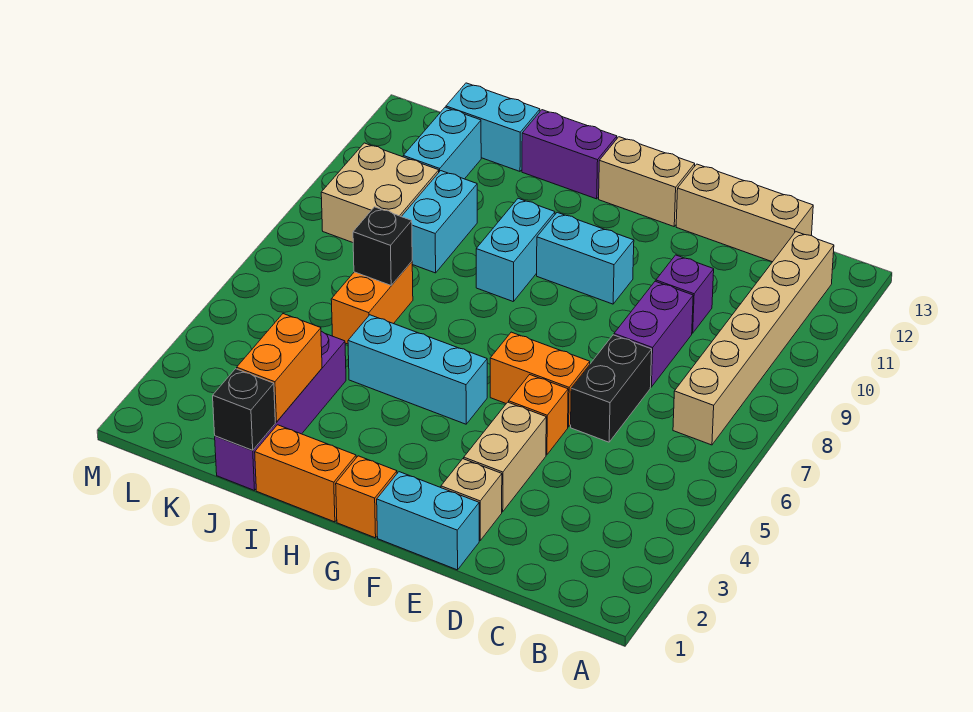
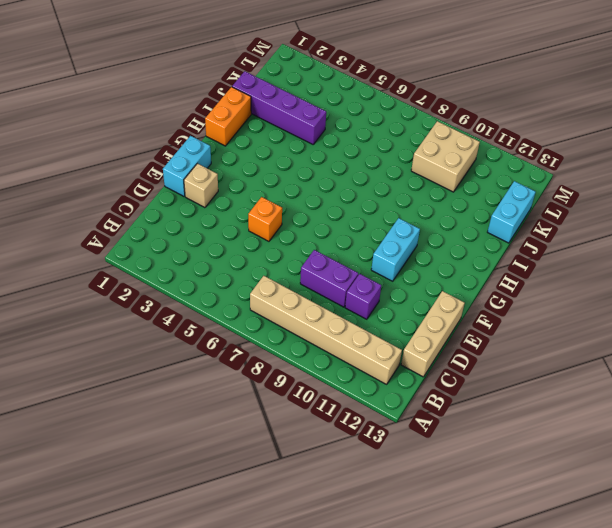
none -> black 1x2 brick [571,335,652,442]
none -> tan 1x2 brick [464,402,546,512]
none -> orange 1x2 brick [490,332,590,427]

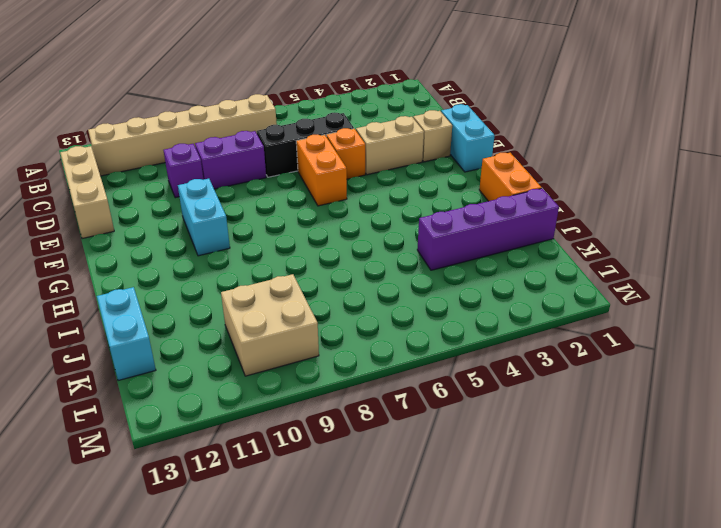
black 1x3 brick [257,113,354,177] -> black 1x2 brick [571,335,652,442]
none -> tan 1x2 brick [599,137,695,226]
none -> orange 1x1 brick [336,456,397,538]
none -> cyan 1x3 brick [348,315,487,424]

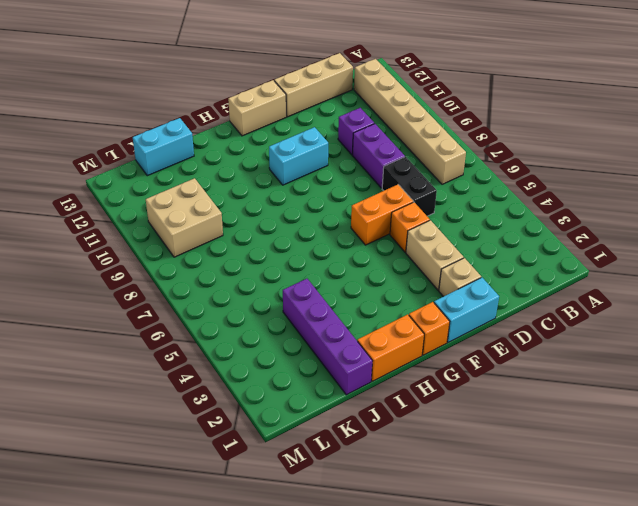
none -> cyan 1x3 brick [348,315,487,424]
none -> cyan 1x2 brick [476,198,555,302]
none -> purple 1x2 brick [522,110,617,199]

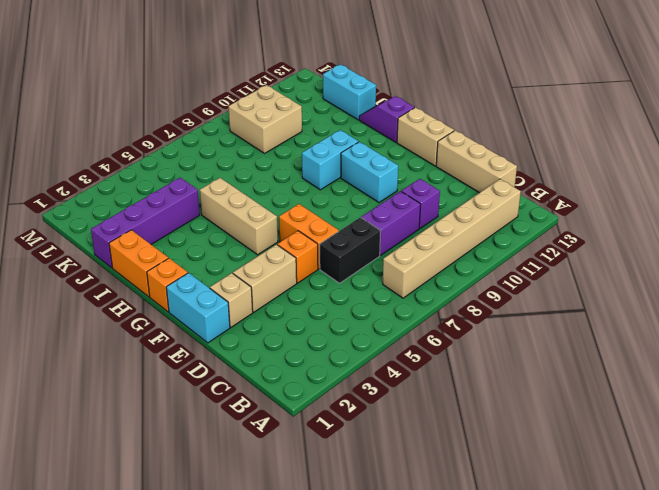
tan 1x3 brick [200,178,278,255] -> cyan 1x3 brick [348,315,487,424]
purple 1x2 slope [359,96,414,142] -> purple 1x2 brick [522,110,617,199]
none -> orange 1x2 brick [331,262,413,344]
none -> cyan 1x2 brick [401,171,477,273]
none -> cyan 1x2 brick [403,107,481,179]

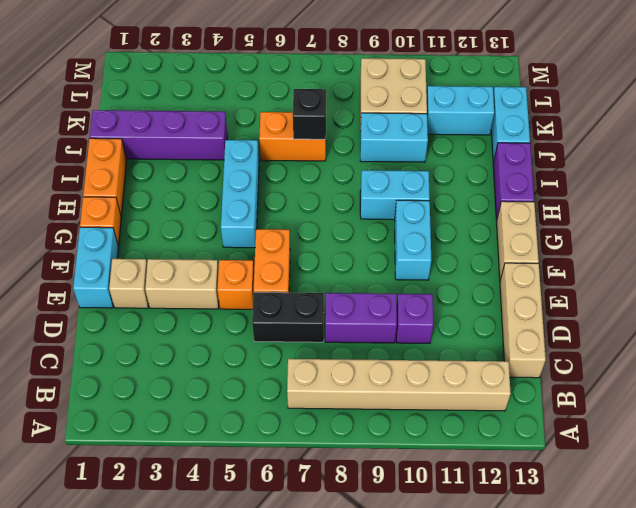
none -> black 1x1 brick [213,369,275,450]
none -> orange 1x2 brick [237,314,322,422]

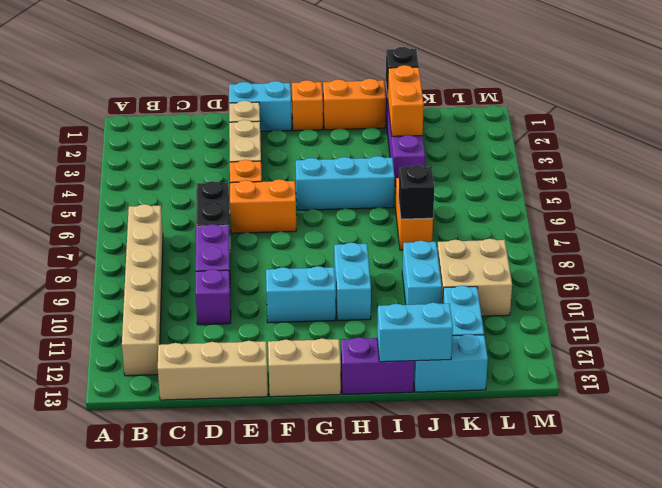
cyan 1x2 brick [377,303,453,362] -> none

